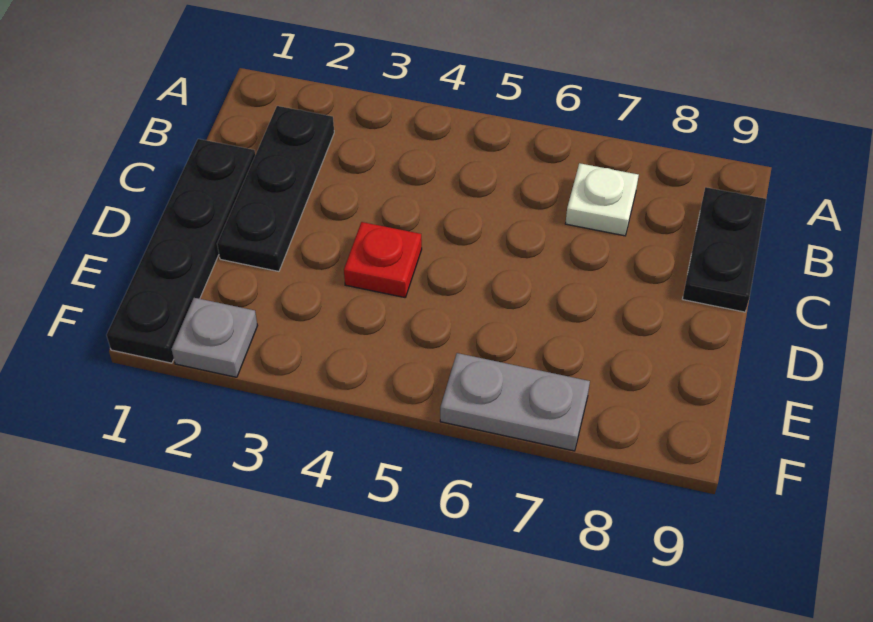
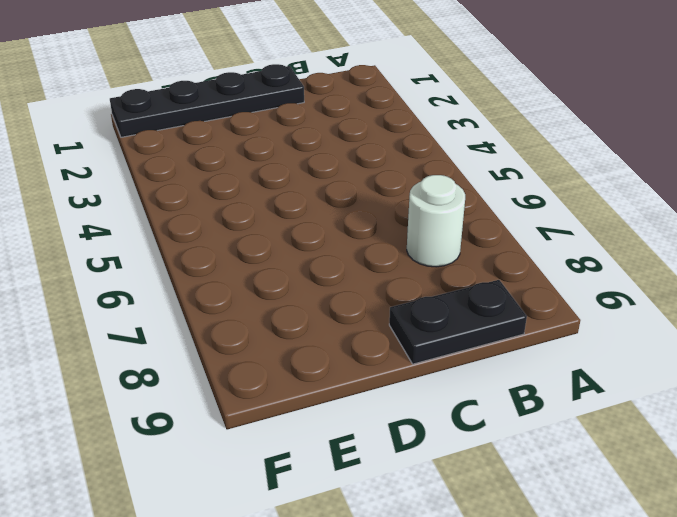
white 1x1 round brick [407,175,465,267] -> white 1x1 plate [565,163,639,236]
none -> black 1x3 plate [217,106,334,271]
none -> red 1x1 plate [344,222,422,297]

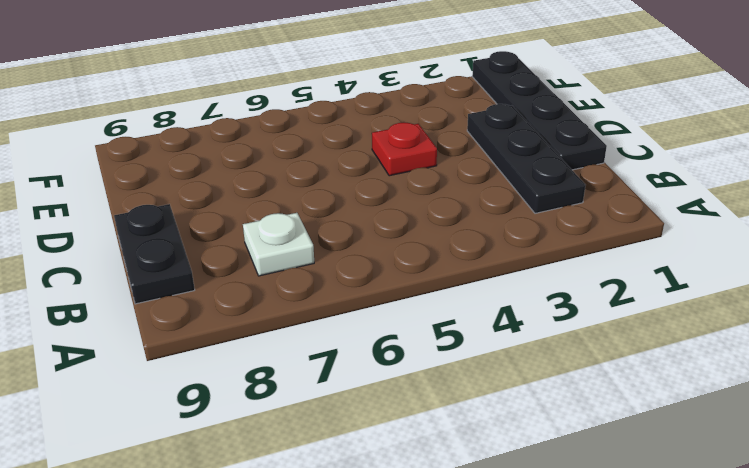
none -> grey 1x1 plate [172,298,258,377]
none -> grey 1x2 plate [440,353,590,451]

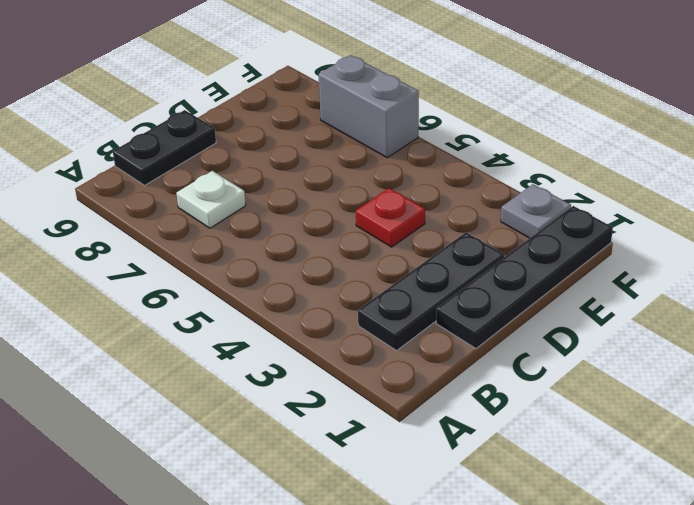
grey 1x2 brick [319,55,419,158] -> grey 1x2 plate [440,353,590,451]

